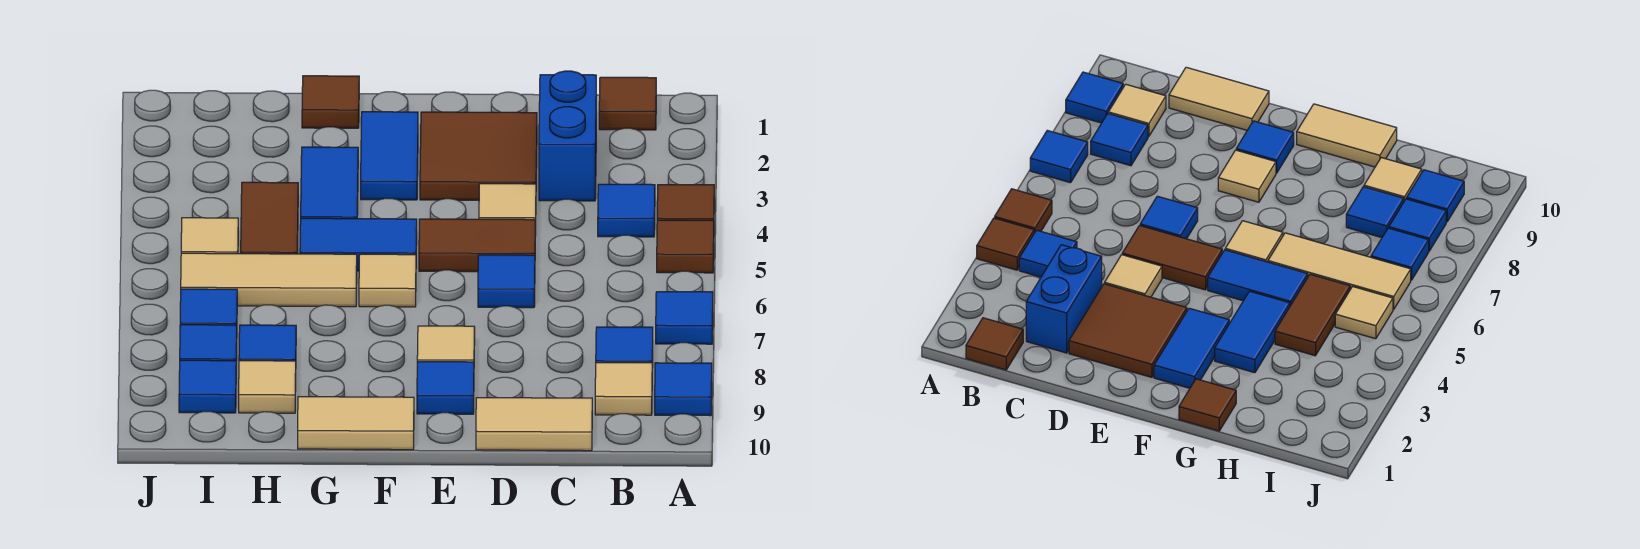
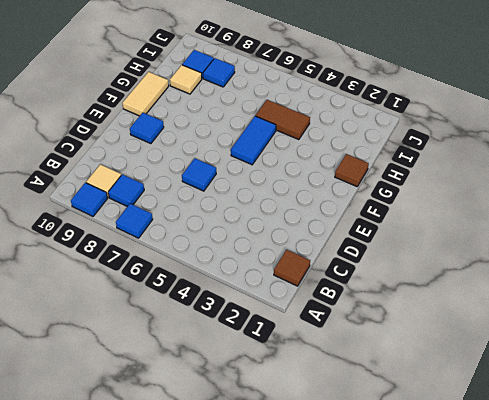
none -> brown 1x1 tile [657,185,714,220]
none -> brown 1x1 tile [657,220,714,273]
none -> blue 1x1 tile [598,184,655,237]
none -> blue 1x2 brick [539,71,596,201]

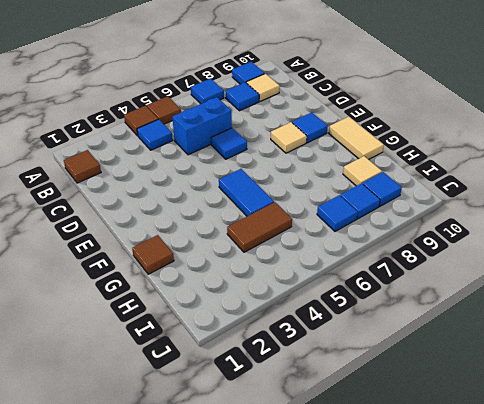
blue 1x2 brick [172,97,232,155] -> blue 1x2 brick moved to [539,71,596,201]
none -> tan 1x2 tile [476,398,592,451]
none -> brown 2x2 tile [420,112,537,200]
none -> tan 1x1 tile [479,184,536,236]
none -> brown 1x2 tile [419,219,535,272]

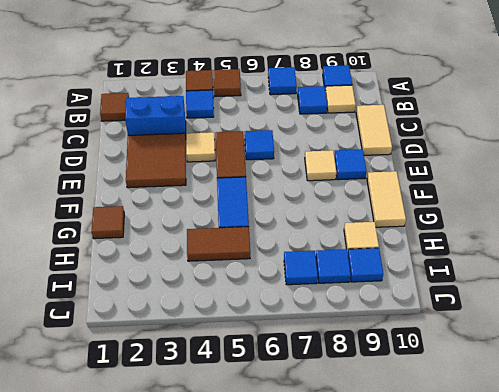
none -> blue 1x2 tile [361,112,418,200]
none -> tan 1x1 tile [359,254,416,307]
none -> blue 1x2 tile [301,147,358,219]
none -> tan 1x3 tile [181,253,357,307]

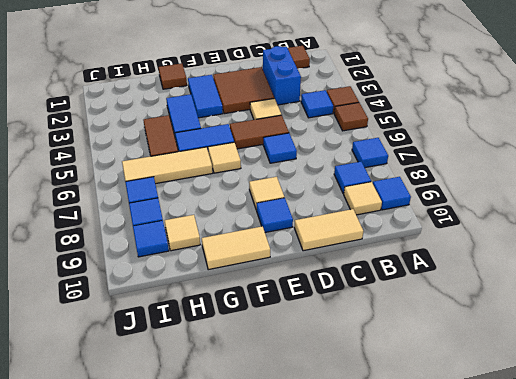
none -> blue 1x1 tile [239,325,296,361]
none -> tan 1x1 tile [181,218,238,254]

